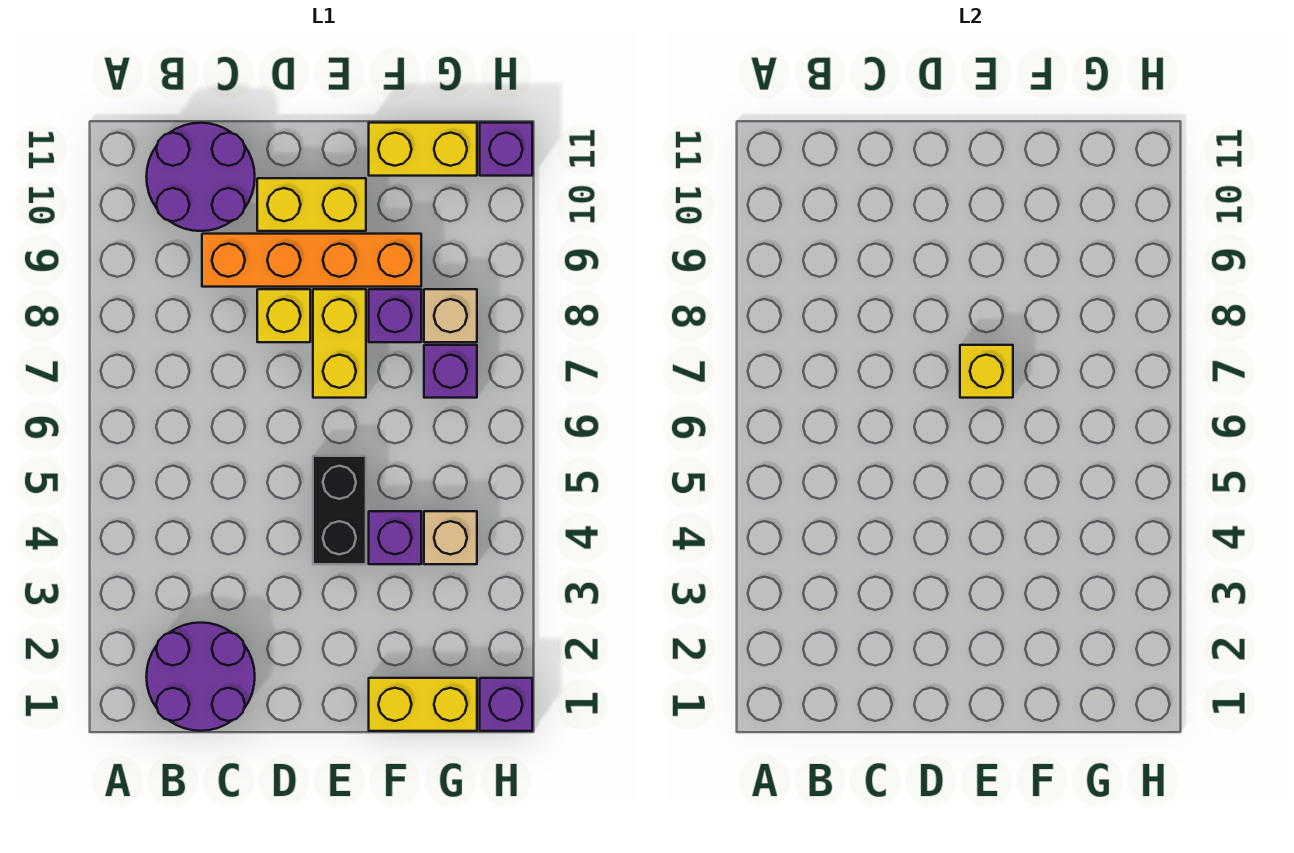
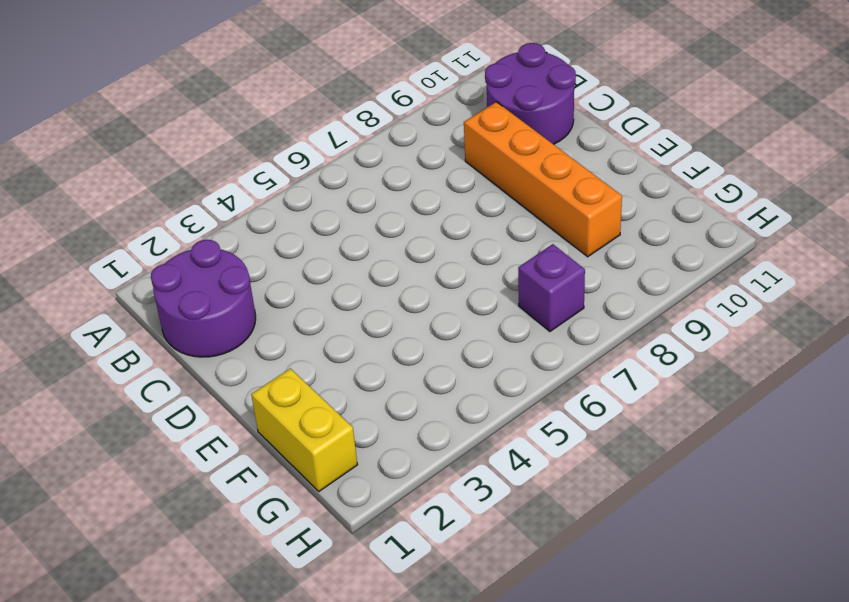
none -> yellow 1x1 brick [257,289,310,342]
none -> yellow 1x2 brick [257,178,366,231]
none -> black 1x2 brick [313,456,366,564]

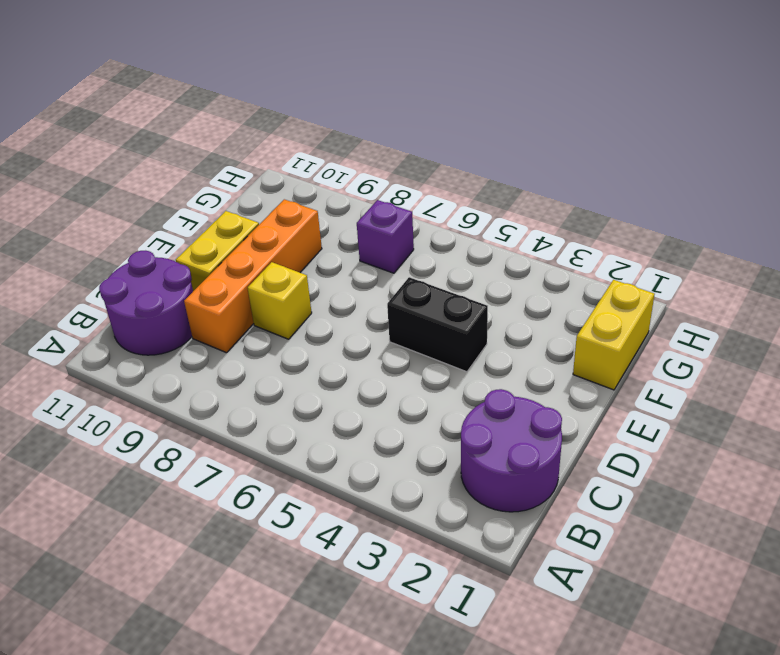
none -> yellow 1x2 brick [313,289,366,398]
none -> purple 1x1 brick [369,511,421,564]
none -> purple 1x1 brick [369,289,421,342]

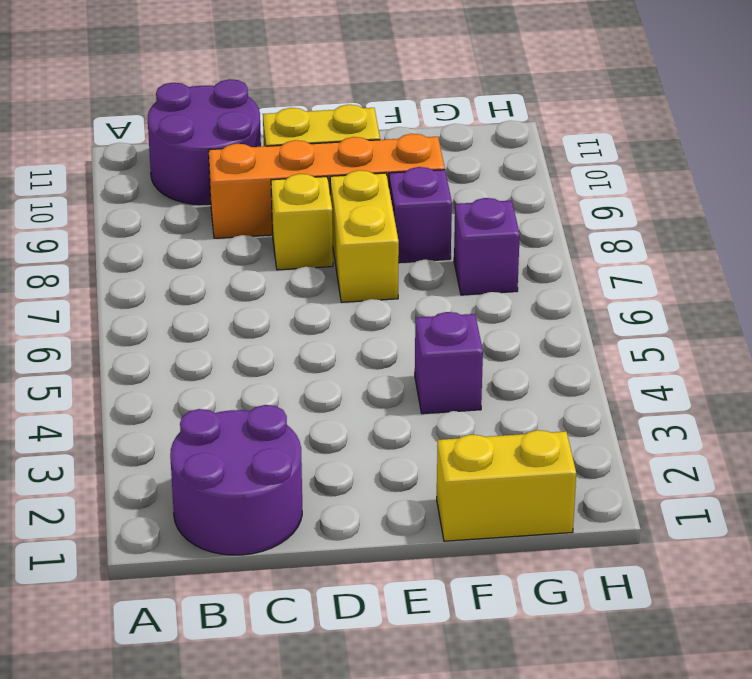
none -> black 1x2 brick [313,456,366,564]
none -> yellow 1x2 brick [369,123,477,176]
none -> tan 1x1 brick [424,511,477,564]

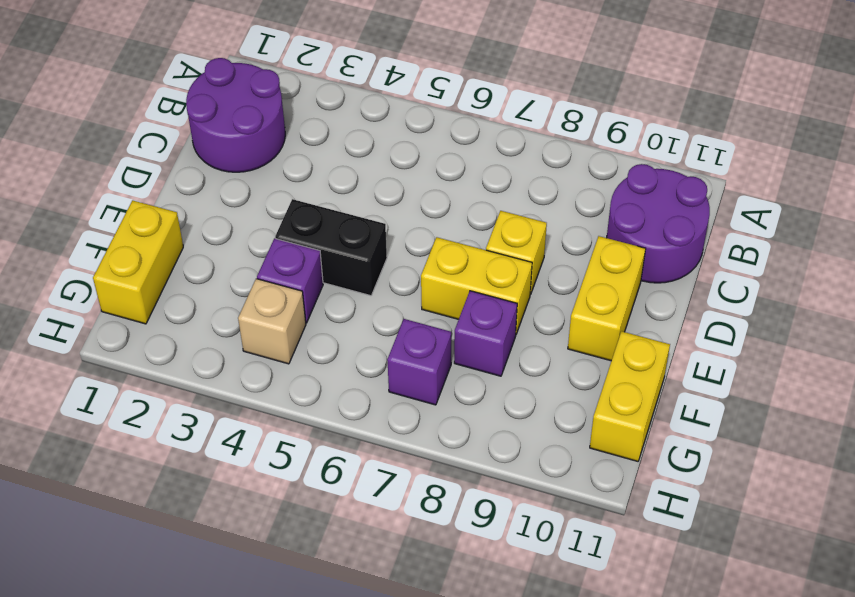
none -> orange 1x4 brick [202,234,421,287]
none -> tan 1x1 brick [424,289,477,342]
none -> purple 1x1 brick [480,678,532,731]

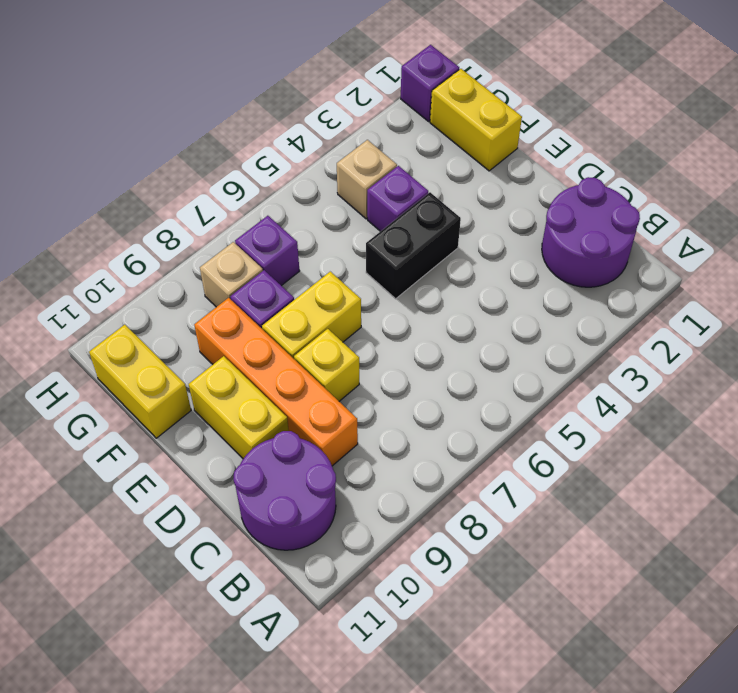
none -> purple 1x1 brick [480,123,532,176]
none -> yellow 1x1 brick [960,345,1013,398]

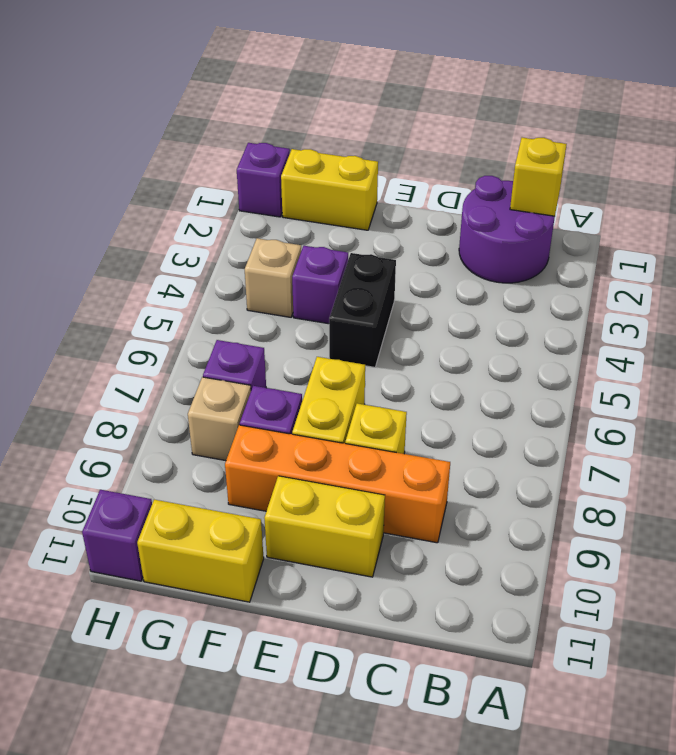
yellow 1x1 brick [510,138,567,216] -> yellow 1x1 brick moved to [960,345,1013,398]
none -> purple 2x2 round brick [146,123,255,231]

